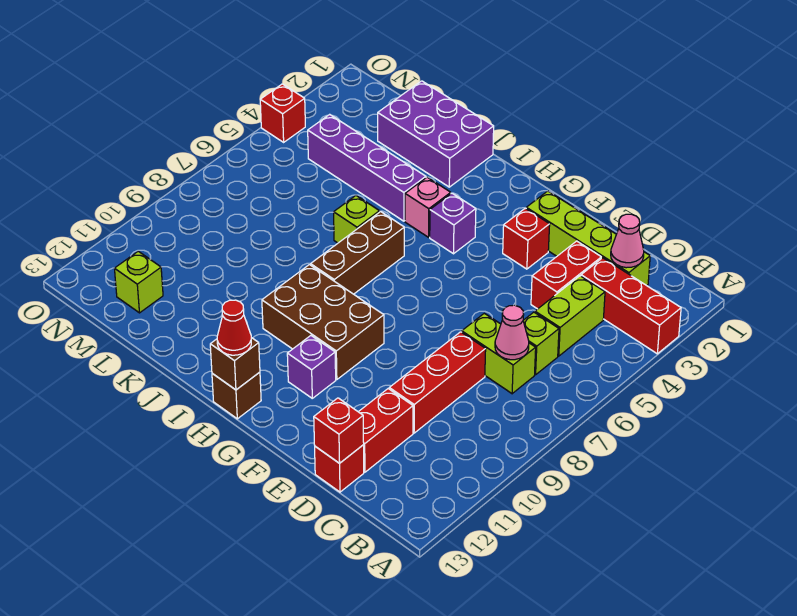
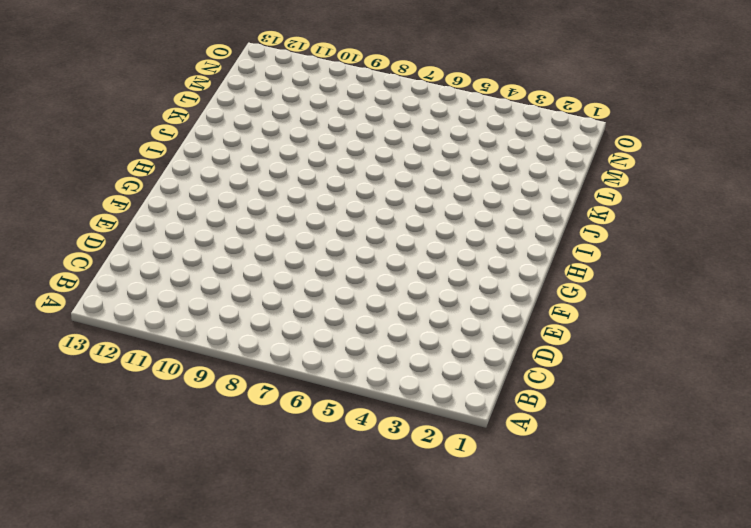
none -> red 1x3 brick [581,258,681,354]
none -> lime 1x4 brick [526,191,650,286]
none -> lime 1x2 brick [535,276,605,356]

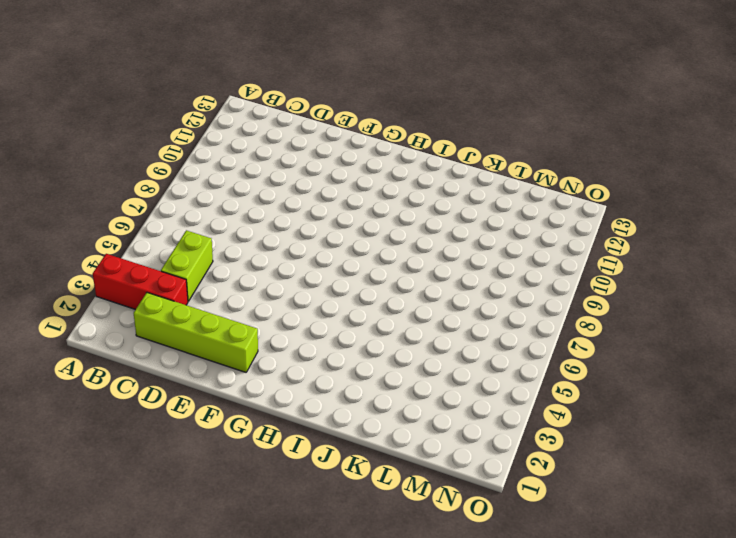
none -> lime 1x1 brick [523,312,559,375]
none -> lime 1x2 brick [462,313,536,394]
none -> red 1x2 brick [531,241,601,309]

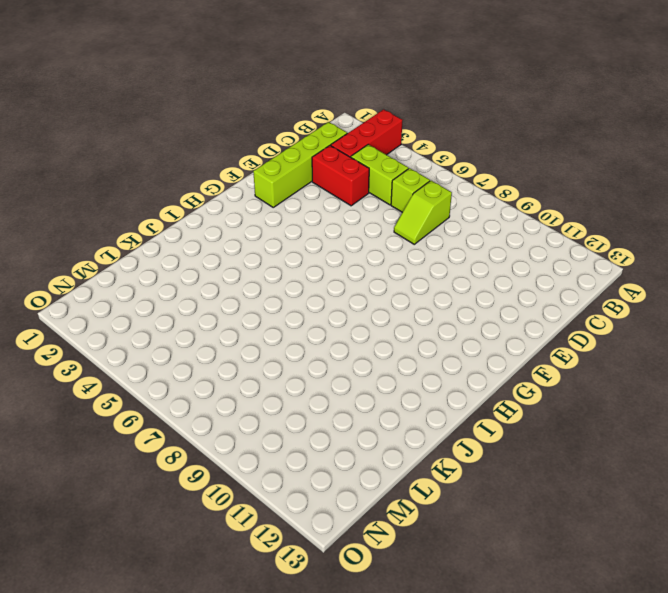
lime 1x2 slope [394,181,452,244] -> lime 1x2 brick [462,313,536,394]
none -> red 1x3 brick [389,332,486,433]
none -> red 1x2 brick [359,389,413,472]
none -> red 1x1 brick [315,445,364,492]

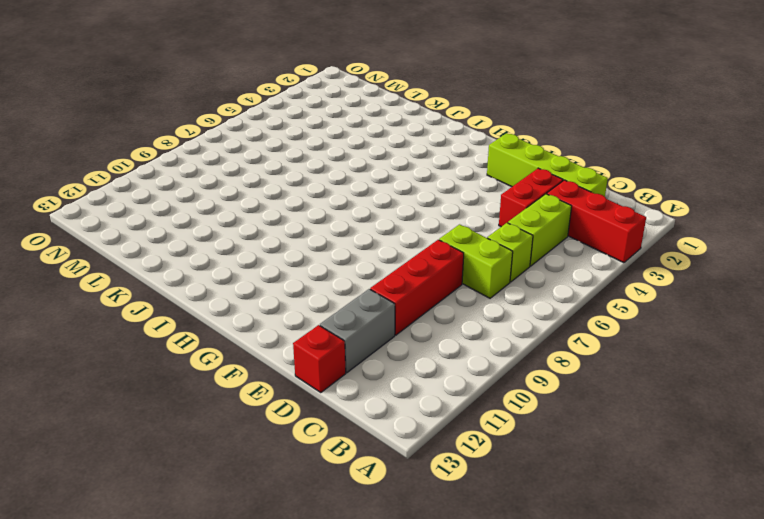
grey 1x2 brick [320,289,395,373] -> red 1x2 brick [359,389,413,472]
none -> red 1x1 brick [503,208,550,269]
none -> brown 2x3 brick [262,265,384,380]
none -> purple 1x1 brick [287,336,336,398]

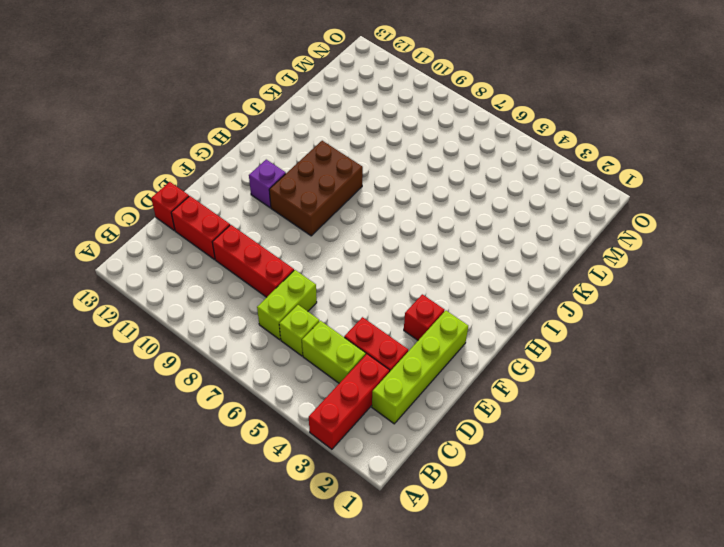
none -> purple 1x1 brick [430,193,476,254]
none -> brown 1x1 brick [212,372,261,419]
none -> pink 1x1 brick [405,177,451,237]

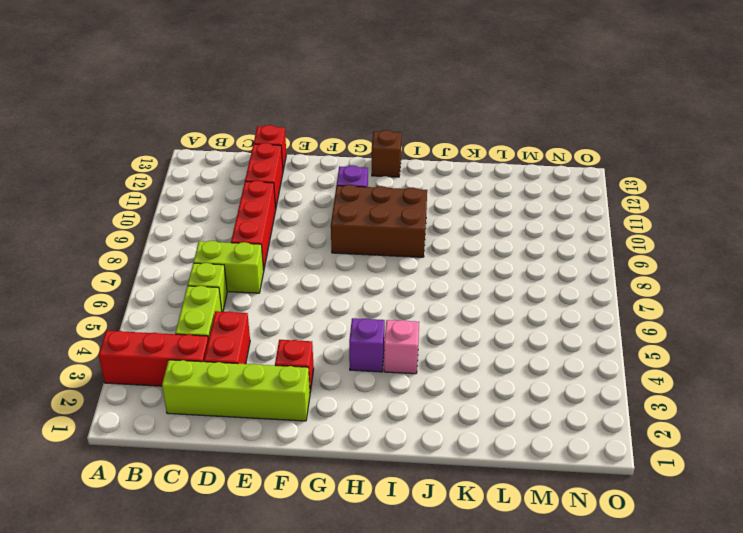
none -> brown 1x3 brick [311,212,404,294]
none -> purple 2x3 brick [378,81,494,187]
none -> purple 1x4 brick [308,114,426,221]

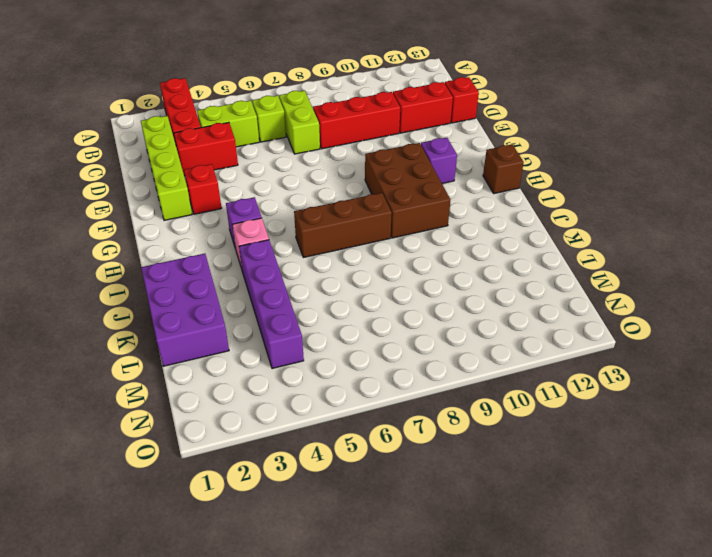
none -> lime 1x1 brick [334,196,380,243]
none -> lime 1x1 brick [114,251,163,313]
none -> red 1x1 brick [260,84,305,142]

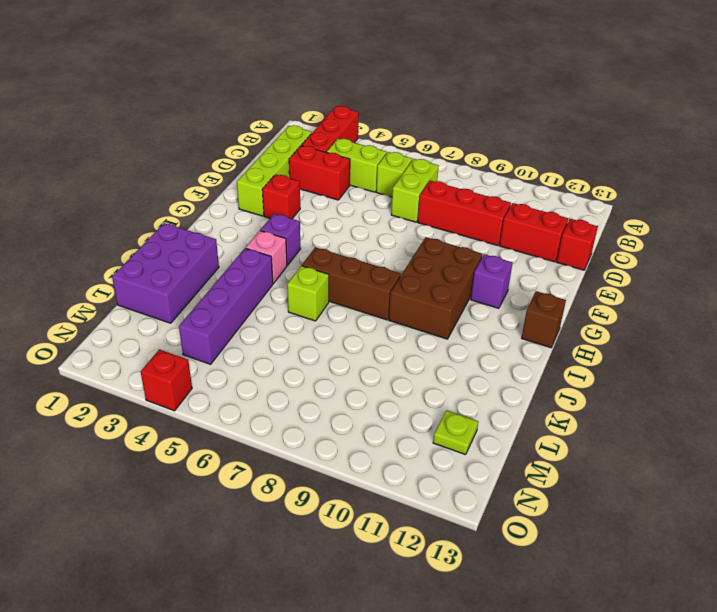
lime 1x1 plate [433,410,478,455] -> lime 1x1 brick [114,251,163,313]
none -> pink 1x1 cone [611,214,644,268]
none -> pink 1x1 cone [495,305,529,360]
none -> red 1x1 brick [314,398,364,463]

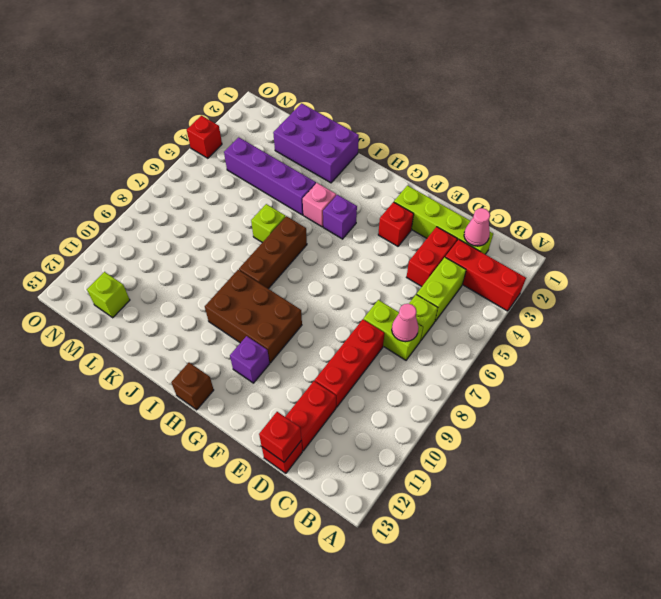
none -> brown 1x1 brick [210,338,260,390]
none -> red 1x1 cone [217,300,251,355]

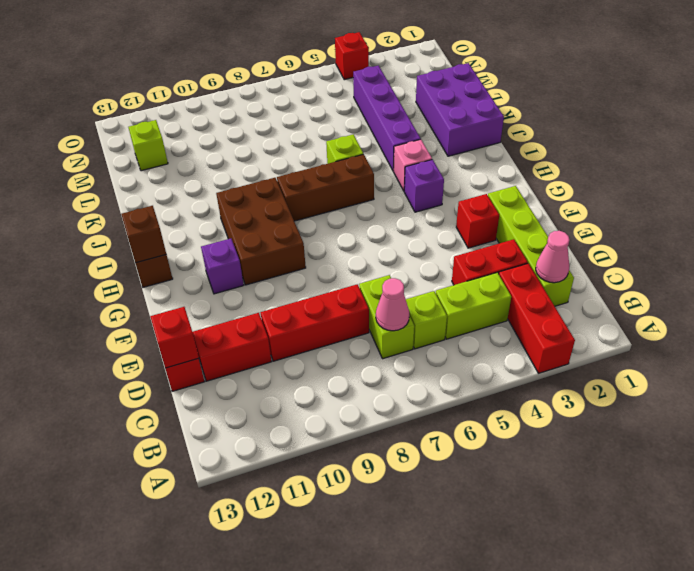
none -> red 1x1 cone [217,300,251,355]

